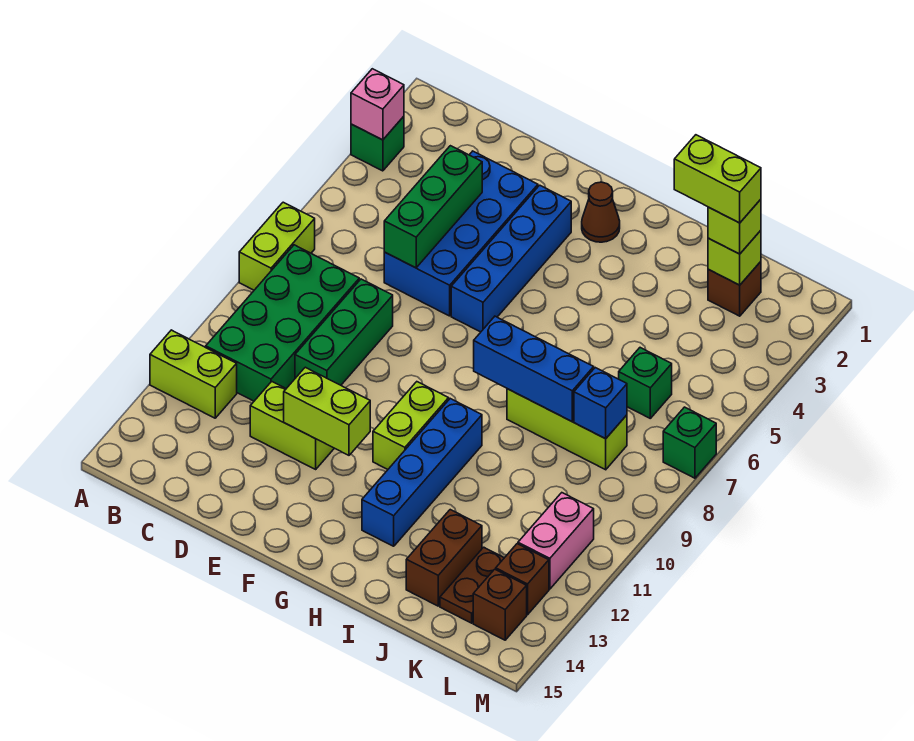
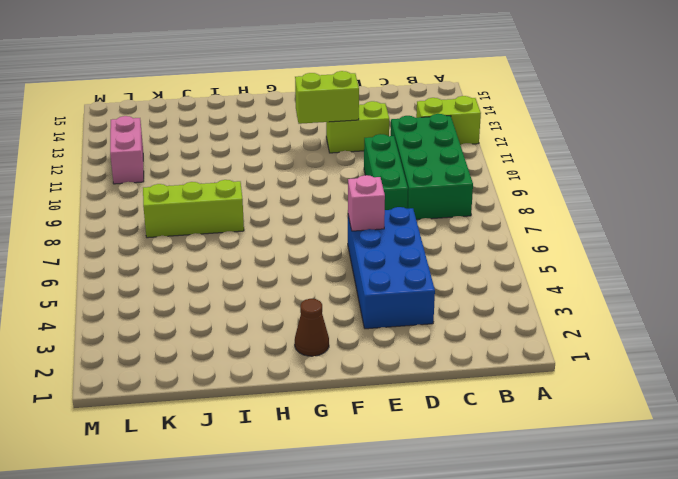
pink 1x1 brick [348,175,385,231] -> pink 1x1 brick moved to [351,69,404,140]
none -> green 1x1 brick [351,116,404,171]
none -> lime 1x2 brick [239,202,315,290]
none -> blue 1x4 brick [451,185,571,332]

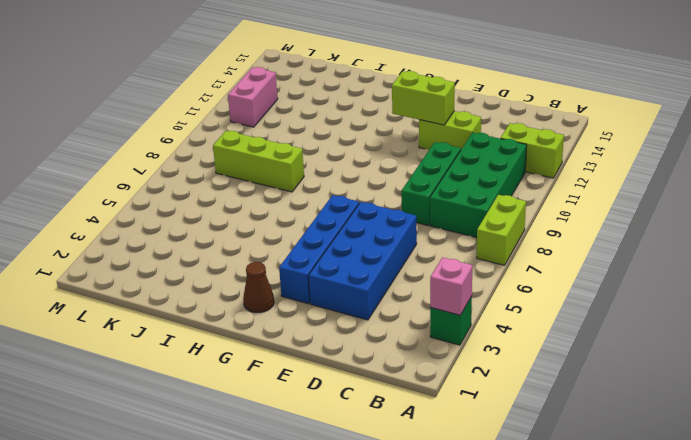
none -> lime 1x2 brick [373,382,449,469]
none -> blue 1x4 brick [362,399,482,546]
none -> brown 1x2 brick [406,510,482,606]

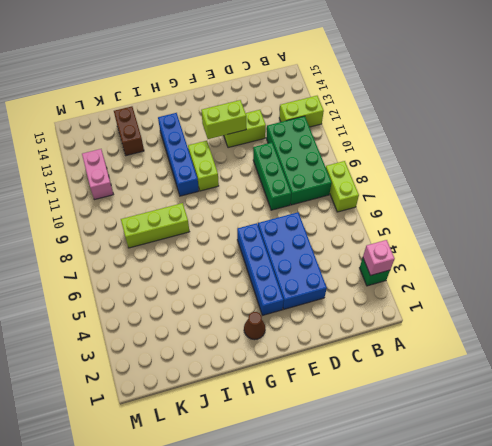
none -> brown 1x1 brick [708,262,761,316]
none -> green 1x1 brick [619,348,672,418]
none -> brown 1x2 plate [440,547,504,623]

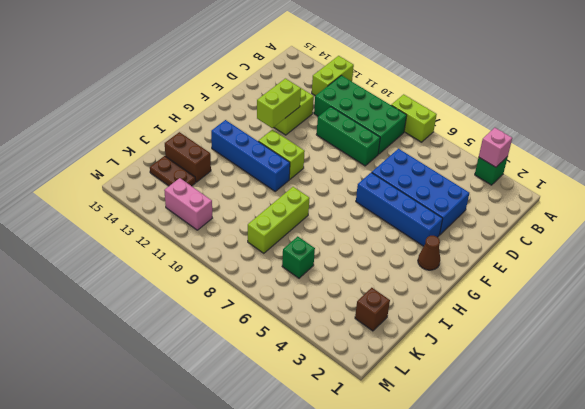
none -> brown 1x1 brick [496,544,549,615]
none -> brown 1x1 brick [473,569,527,640]
none -> green 1x1 brick [663,407,716,478]

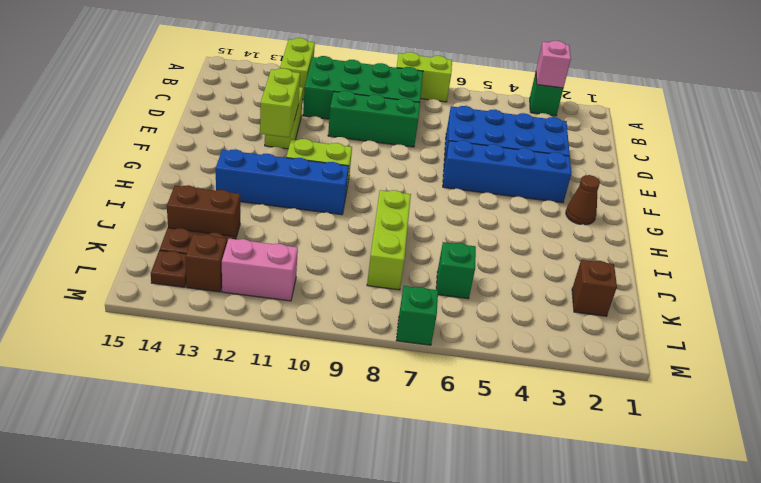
brown 1x1 plate [151,250,186,287] -> brown 1x1 brick [473,569,527,640]
none -> green 1x3 brick [384,146,482,268]
none -> blue 1x3 brick [474,316,594,421]
none -> lime 1x1 brick [708,230,761,285]

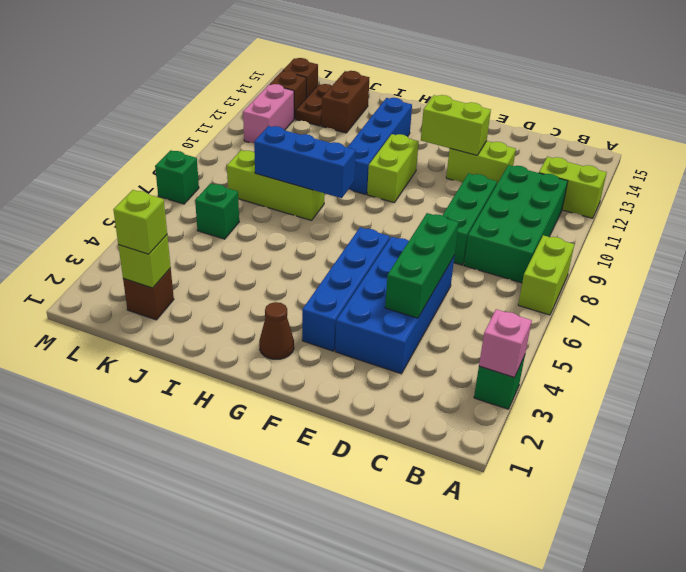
none -> blue 1x1 brick [574,368,627,439]
none -> lime 1x2 brick [674,135,761,223]

